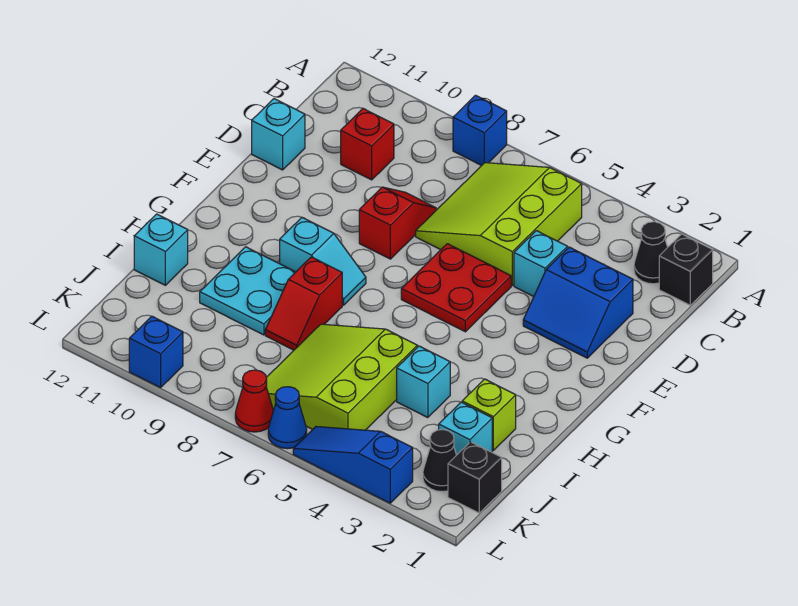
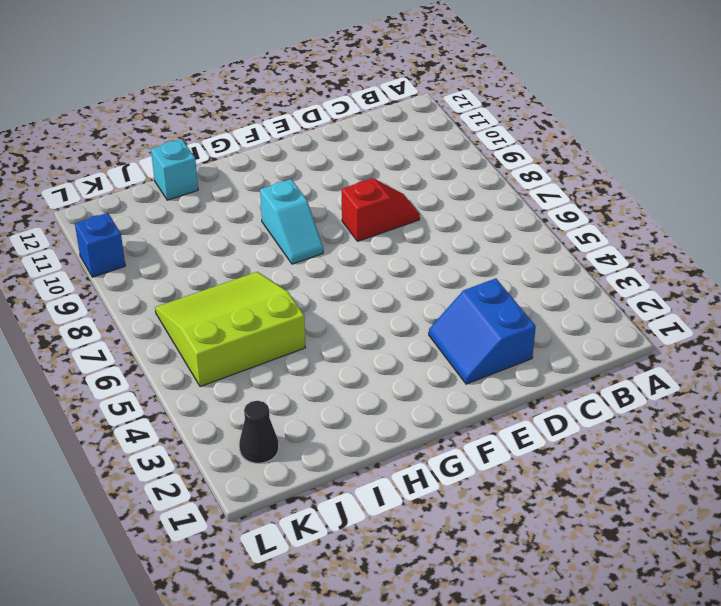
none -> blue 1x1 brick [453,95,507,166]
none -> black 1x1 brick [659,234,713,305]
none -> black 1x1 cone [634,222,668,284]

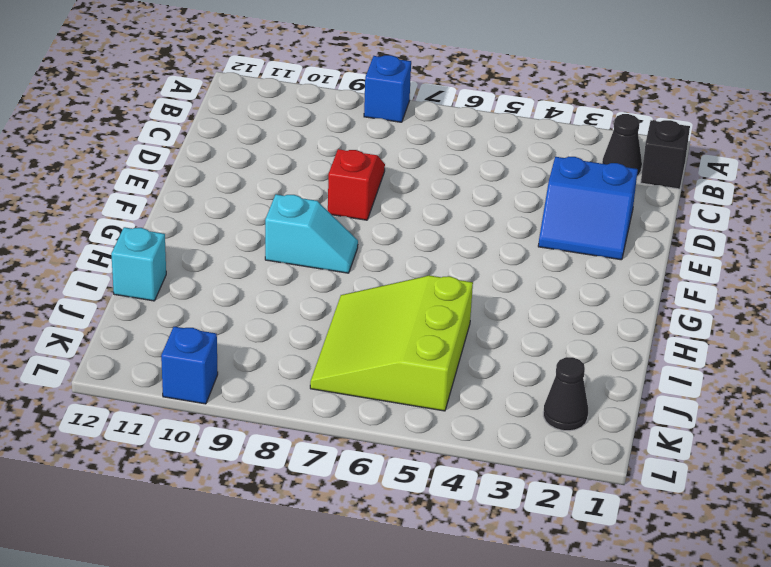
none -> lime 3x3 slope [416,163,582,285]
none -> red 1x1 brick [341,109,394,180]
none -> cyan 1x1 brick [514,231,567,296]

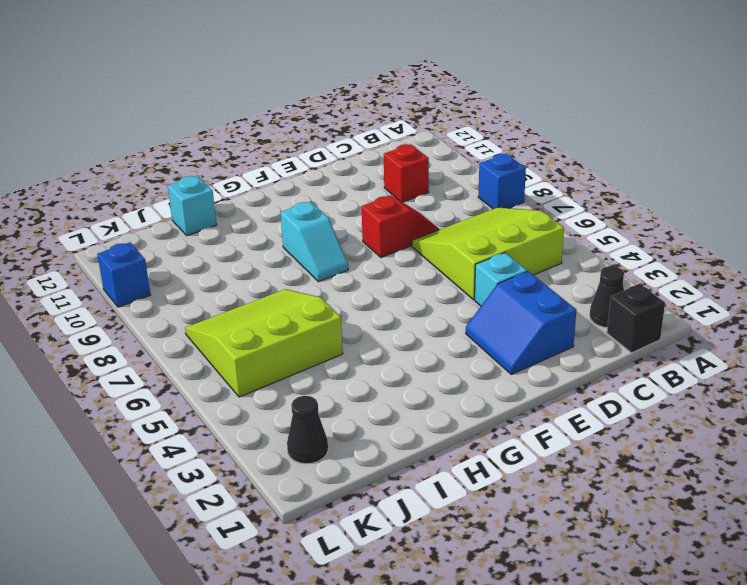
none -> cyan 1x1 brick [252,99,305,170]
none -> red 2x2 plate [401,244,511,332]
none -> red 1x2 slope [265,257,342,350]

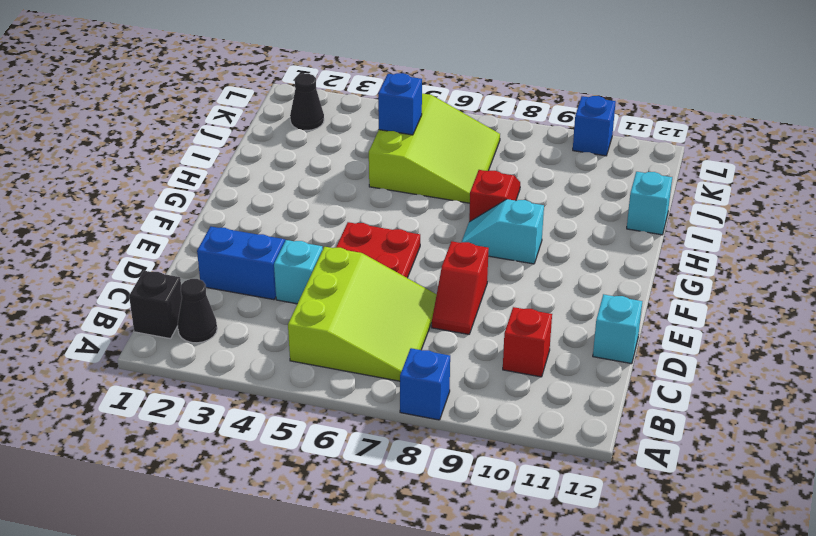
blue 1x1 brick [378,73,422,135] -> none
none -> cyan 2x2 plate [200,247,295,335]
none -> lime 1x1 brick [462,379,516,450]
none -> cyan 1x1 brick [397,346,450,418]

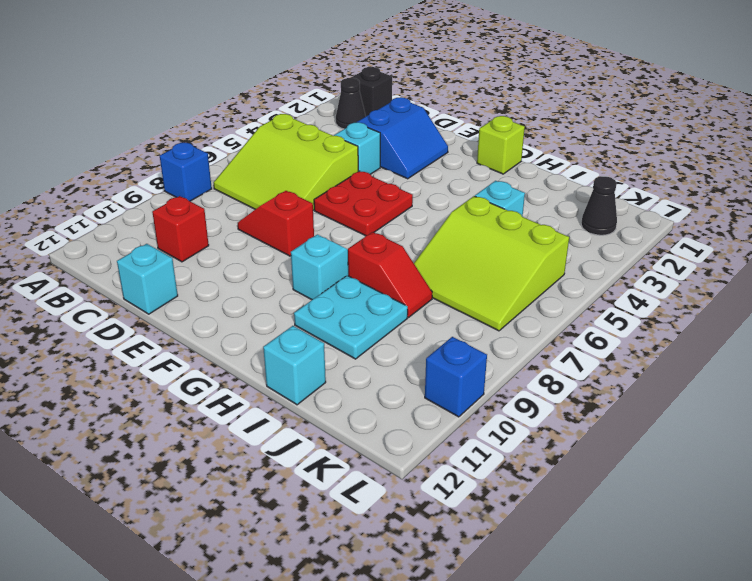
lime 1x1 brick [477,116,525,174] -> lime 1x1 brick moved to [462,379,516,450]
none -> cyan 1x1 brick [439,402,492,455]
none -> black 1x1 brick [448,442,502,513]
none -> blue 1x3 slope [293,427,413,503]

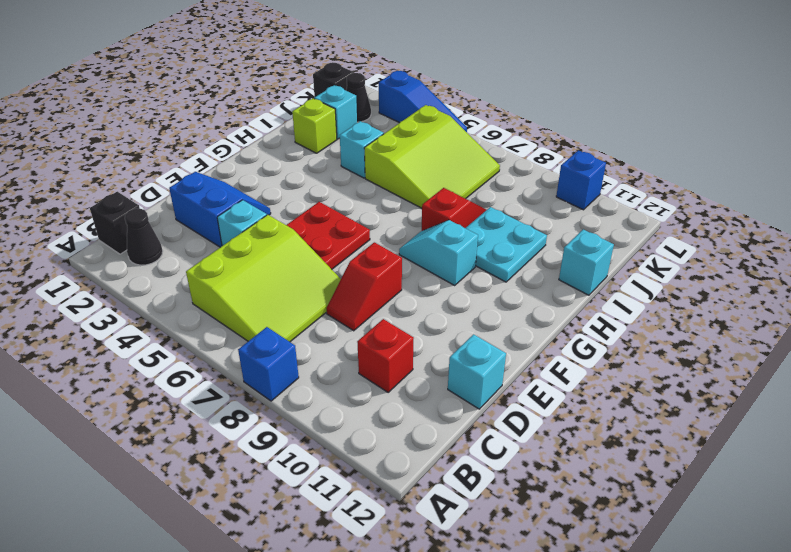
none -> blue 1x1 cone [268,387,307,449]
none -> red 1x1 cone [235,370,273,432]

